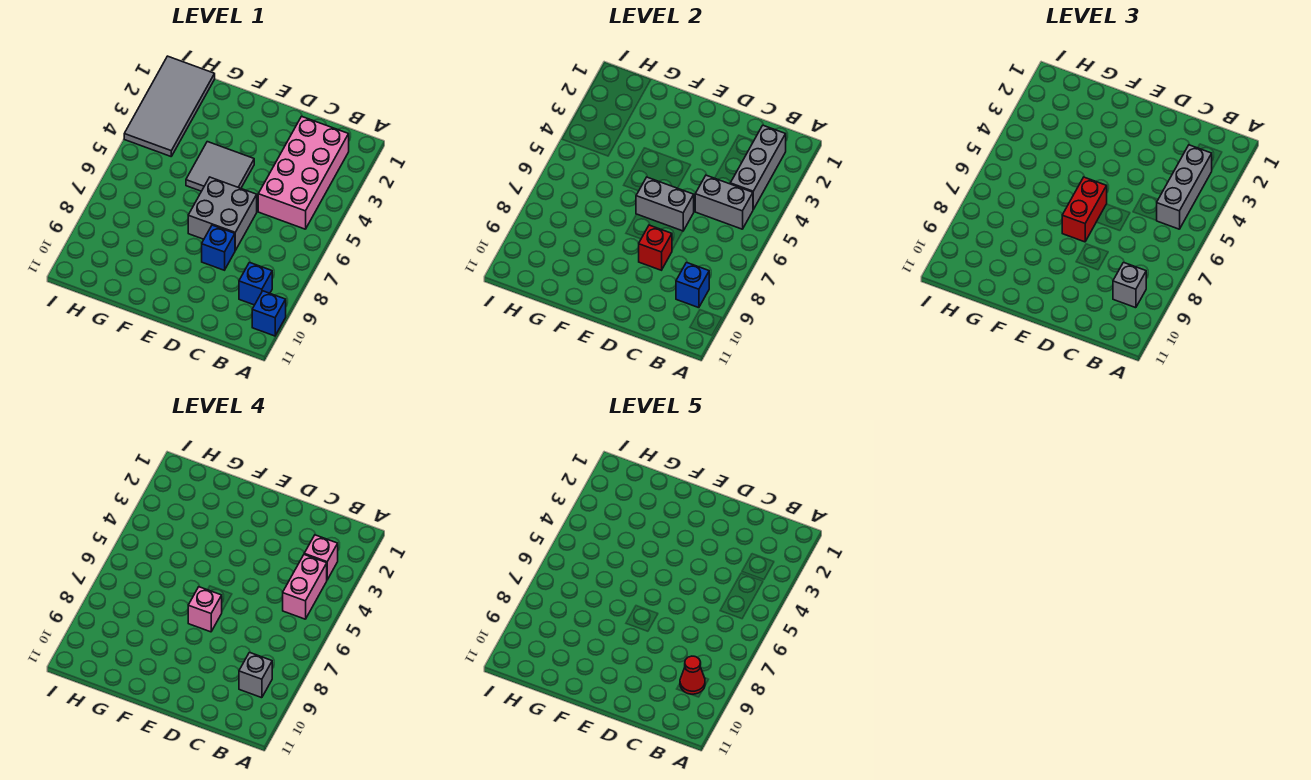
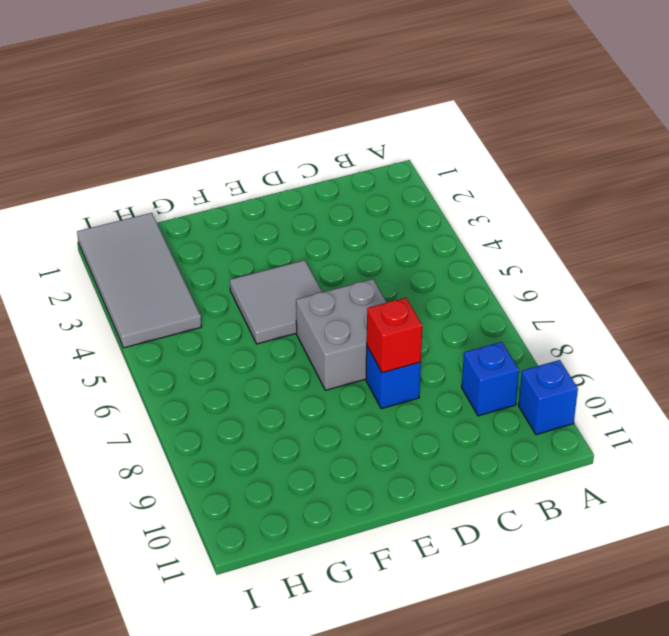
none -> pink 2x4 brick [258,116,349,229]
none -> grey 1x3 brick [730,125,786,209]
none -> grey 1x2 brick [695,175,753,229]

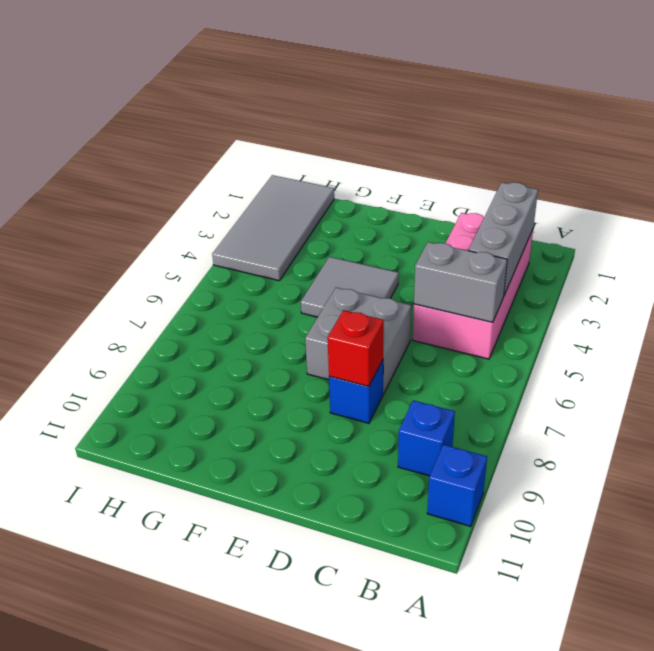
none -> blue 1x1 brick [676,263,709,308]
none -> grey 1x2 brick [636,177,694,231]
none -> grey 1x3 brick [1156,145,1212,229]

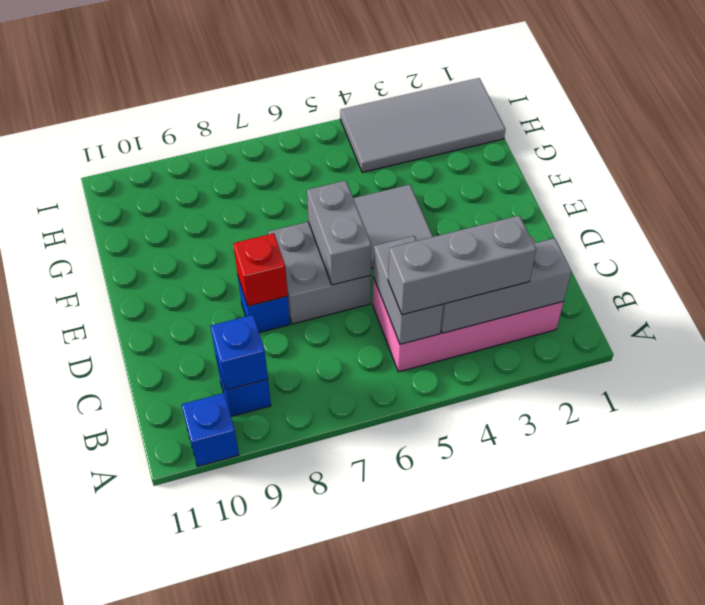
none -> grey 1x1 brick [1113,263,1146,308]
none -> red 1x2 brick [1062,177,1107,242]
none -> pink 1x1 brick [304,535,338,580]

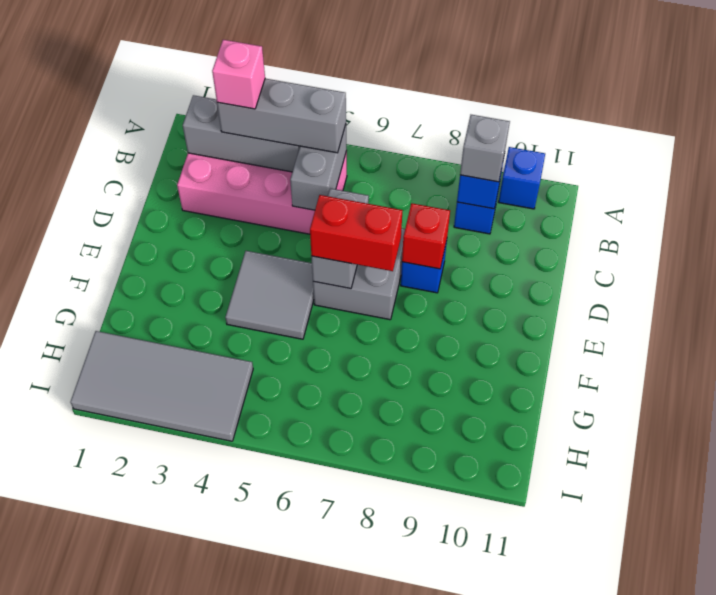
none -> pink 1x2 brick [283,555,327,619]
none -> grey 1x1 brick [239,653,272,698]
none -> pink 1x1 brick [188,587,222,632]

